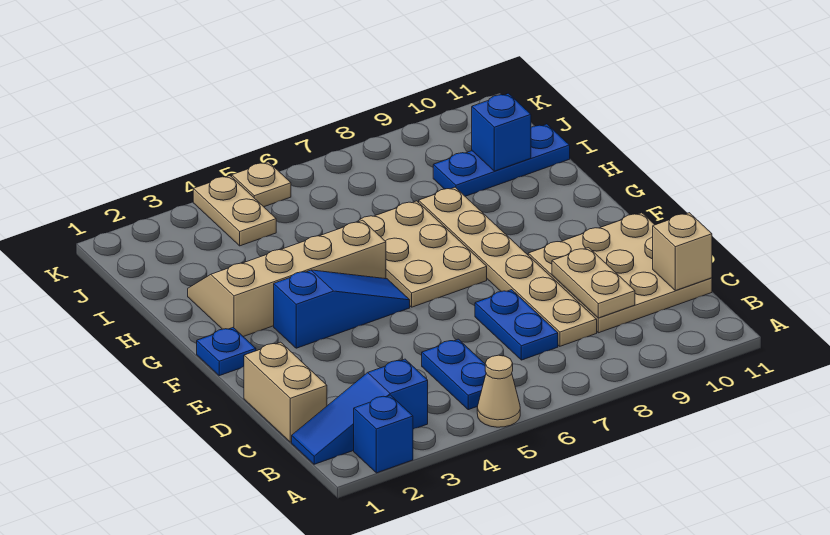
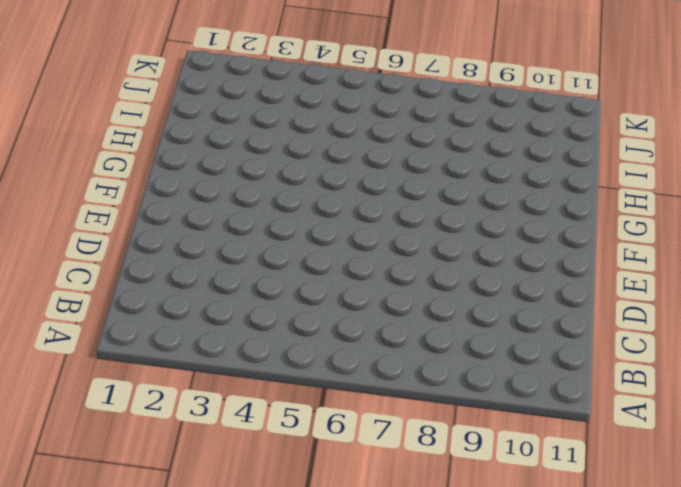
none -> blue 1x1 brick [354,395,413,473]
none -> tan 1x1 cone [477,355,520,427]
none -> blue 1x3 slope [292,359,428,464]

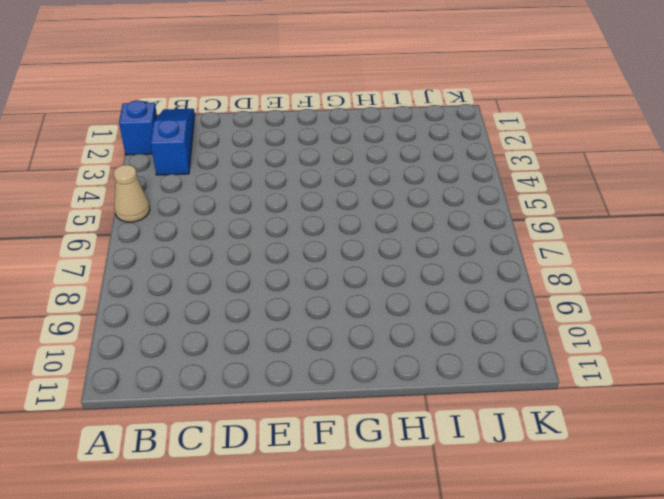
none -> blue 1x2 plate [422,339,486,410]
none -> tan 1x2 brick [244,342,327,442]
none -> blue 1x2 plate [475,290,558,360]

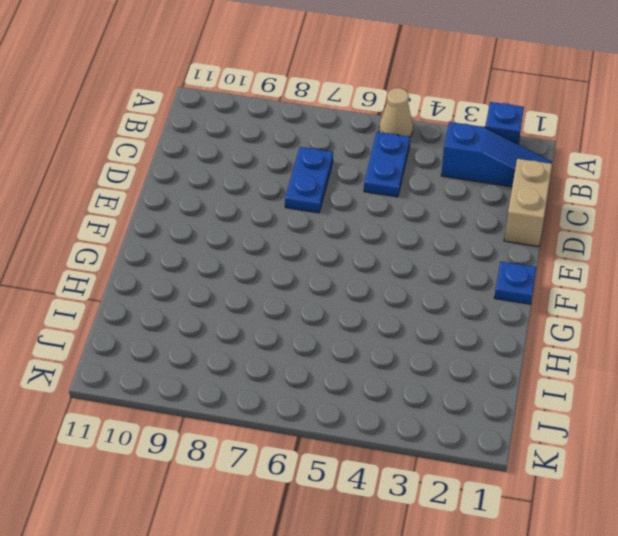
none -> tan 1x6 plate [419,187,597,346]
none -> tan 3x3 plate [528,213,712,333]
none -> blue 1x3 slope [274,270,410,348]

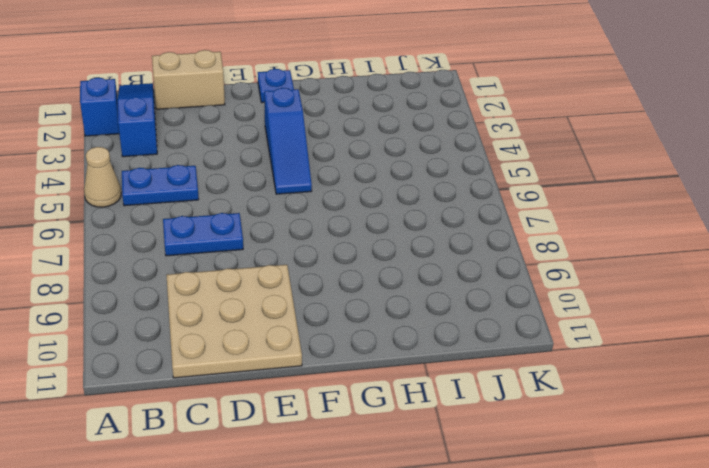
none -> tan 1x6 plate [419,187,597,346]
none -> tan 2x3 plate [359,201,487,307]
none -> tan 2x4 slope [188,220,386,337]

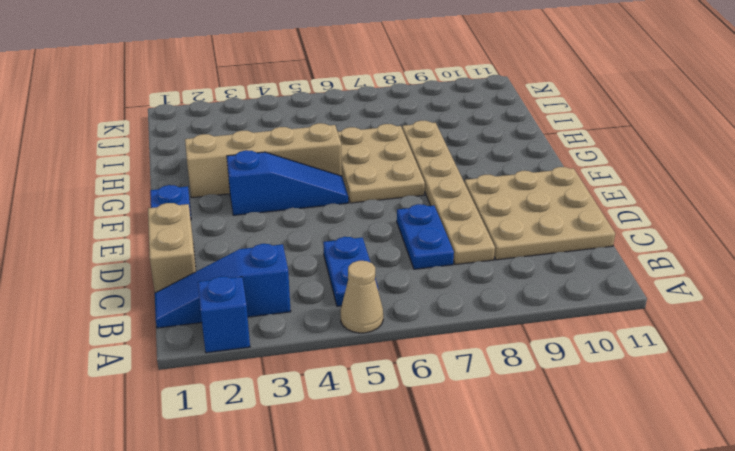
none -> blue 1x3 plate [433,124,570,196]
none -> tan 1x2 plate [193,176,276,246]
none -> tan 1x1 plate [232,162,291,207]

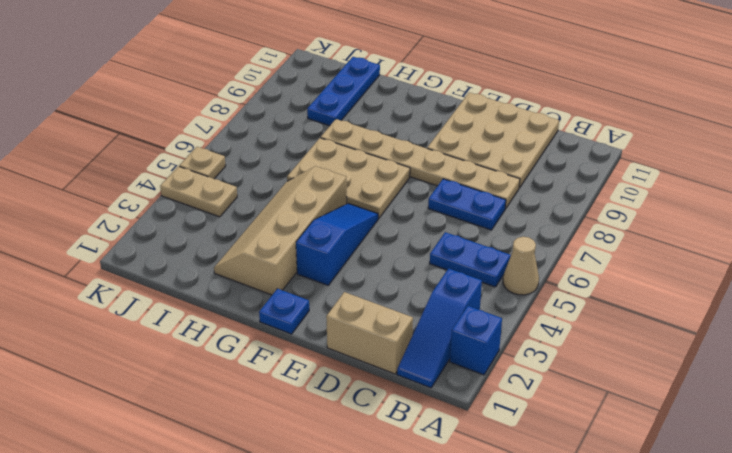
none -> tan 1x2 plate [552,248,635,318]
none -> tan 1x1 brick [653,213,712,291]
none -> blue 1x1 brick [472,93,531,171]

